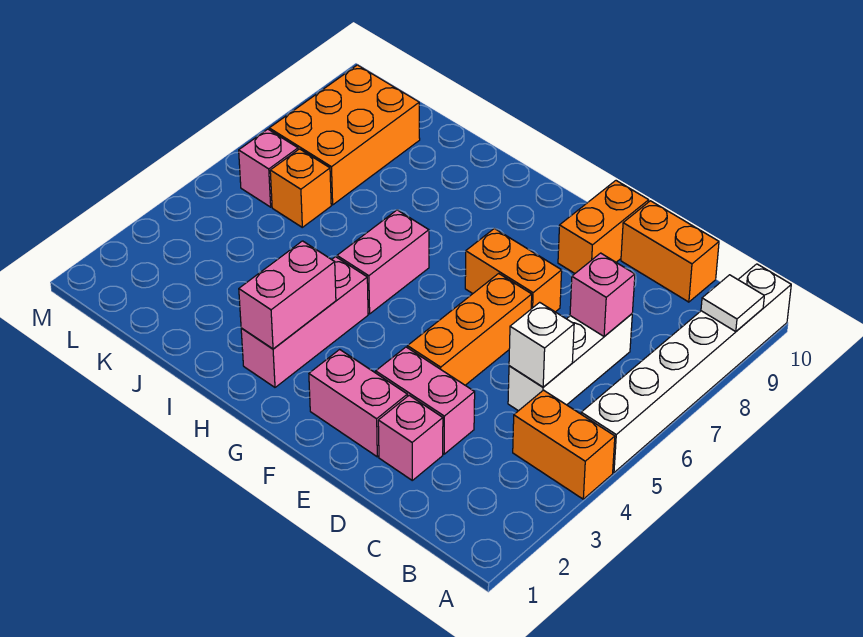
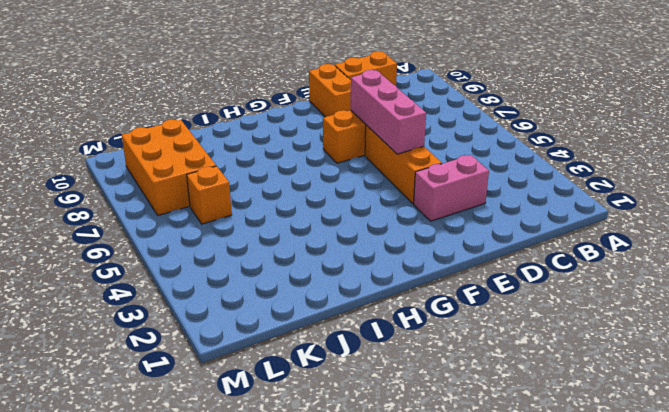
pink 1x3 brick [351,70,426,154] -> pink 1x3 brick moved to [241,257,368,387]
none -> orange 1x2 brick [513,390,615,499]
none -> white 1x6 brick [581,264,791,473]
none -> white 1x3 brick [508,314,632,411]

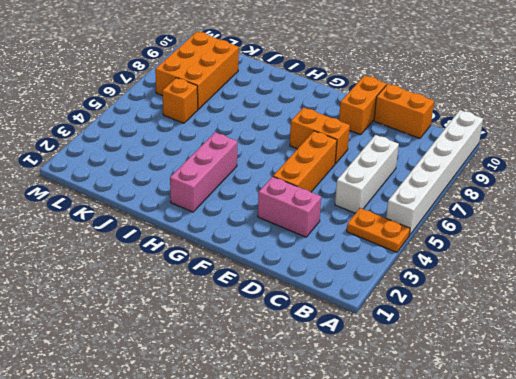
orange 1x2 plate [347,208,410,252] -> orange 1x2 brick [513,390,615,499]
none -> pink 1x1 brick [378,395,443,480]
none -> pink 1x2 brick [309,349,407,457]
none -> pink 1x2 brick [337,210,429,314]

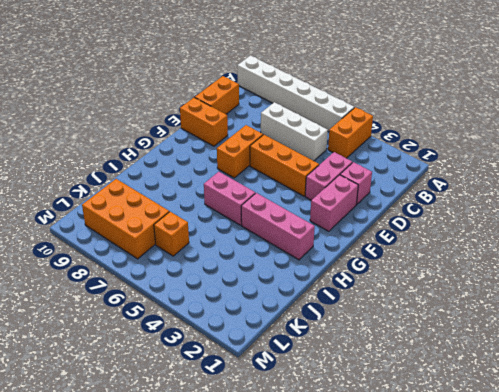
none -> pink 1x1 brick [239,129,298,207]
none -> white 1x1 tile [701,275,764,332]
none -> white 1x1 brick [509,302,574,387]

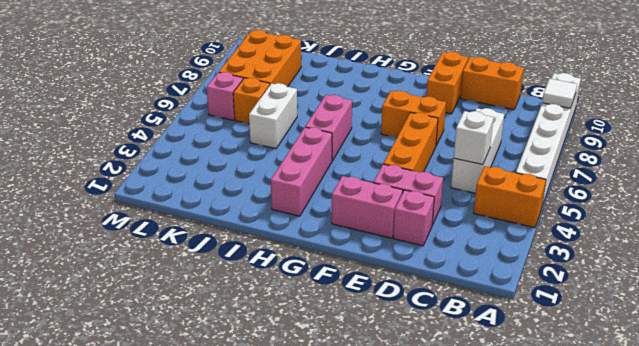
white 1x2 brick [249,83,297,149] -> none
none -> pink 1x1 brick [570,253,635,336]
none -> pink 1x2 brick [239,241,336,349]

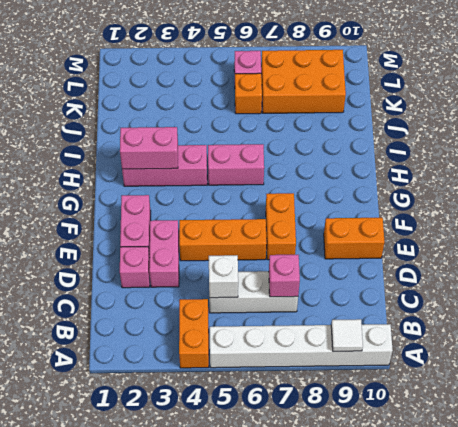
none -> orange 1x2 brick [621,201,719,302]

